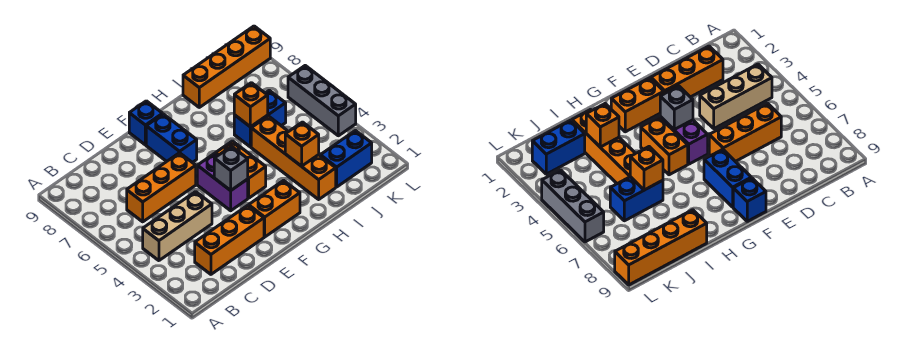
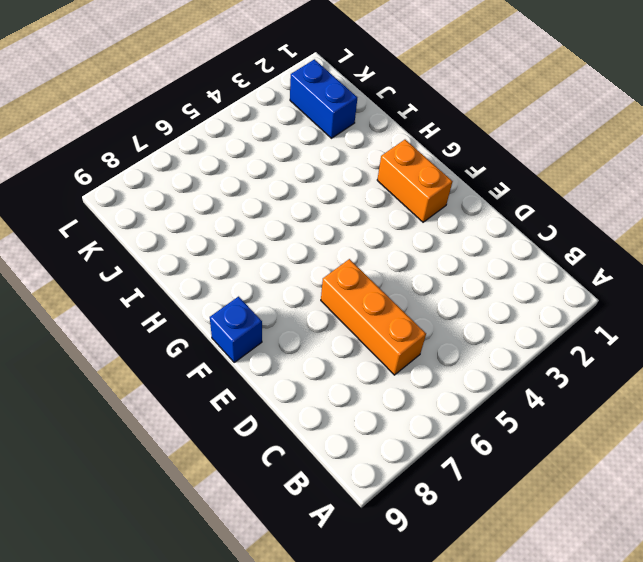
none -> tan 1x3 brick [143,192,212,261]
none -> orange 1x3 brick [195,205,264,274]
none -> purple 1x2 brick [197,154,248,211]

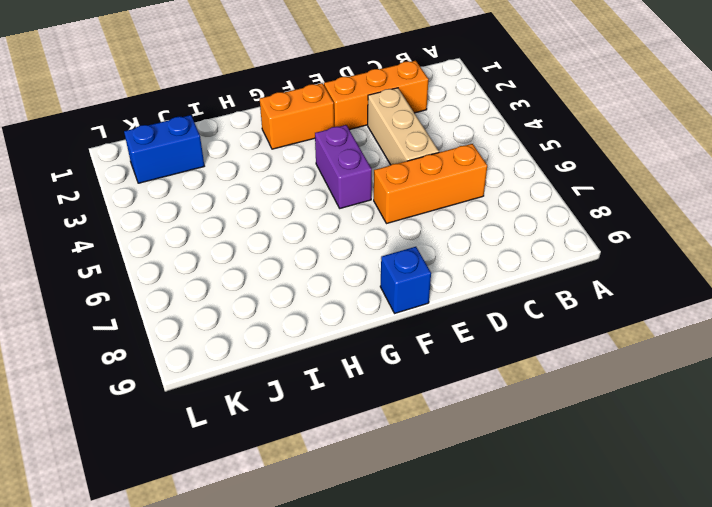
tan 1x3 brick [368,88,439,165] -> tan 1x3 brick turned to [143,192,212,261]
none -> blue 1x2 brick [146,114,197,162]
none -> orange 1x2 brick [215,141,266,198]
none -> orange 1x4 brick [251,116,336,199]

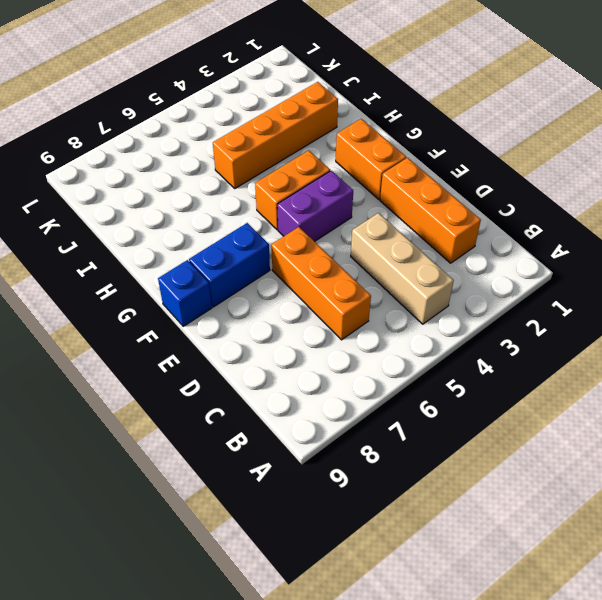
none -> blue 1x2 brick [234,90,286,147]
none -> orange 1x4 brick [183,26,270,107]
none -> blue 1x2 brick [320,131,372,187]

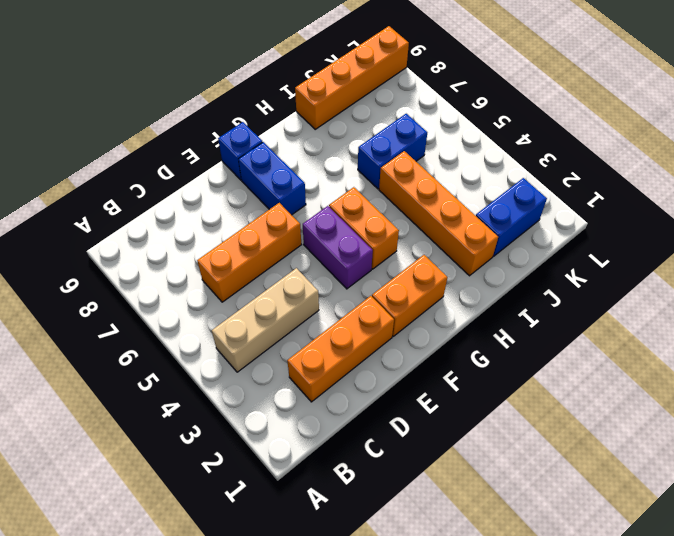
none -> grey 1x3 brick [288,66,356,136]
none -> grey 1x1 brick [214,146,248,191]
none -> orange 1x1 brick [285,122,319,166]

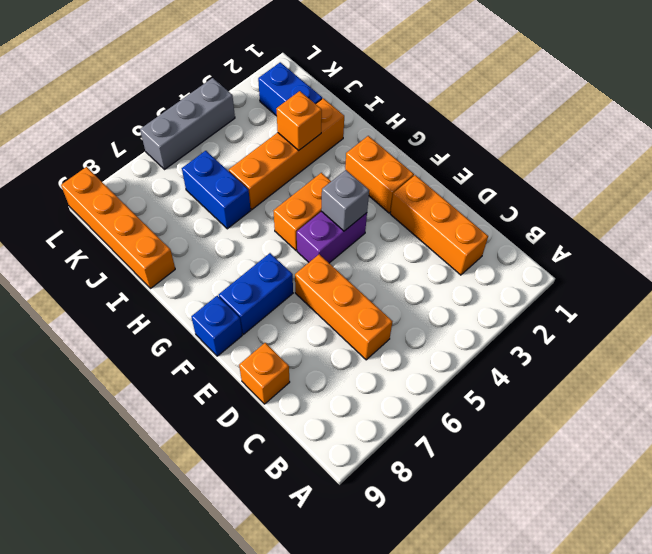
orange 1x1 brick [239,343,290,404] -> orange 1x1 brick moved to [234,83,268,127]
none -> tan 1x3 brick [143,192,212,261]

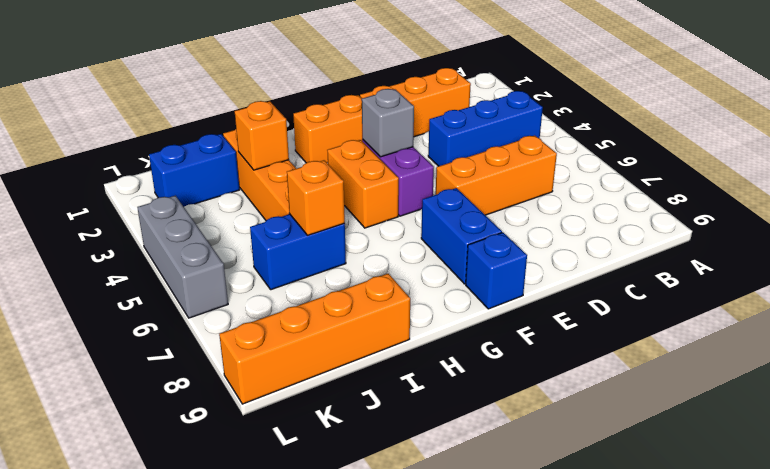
blue 1x3 brick [428,91,543,166] -> tan 1x3 brick [143,192,212,261]

